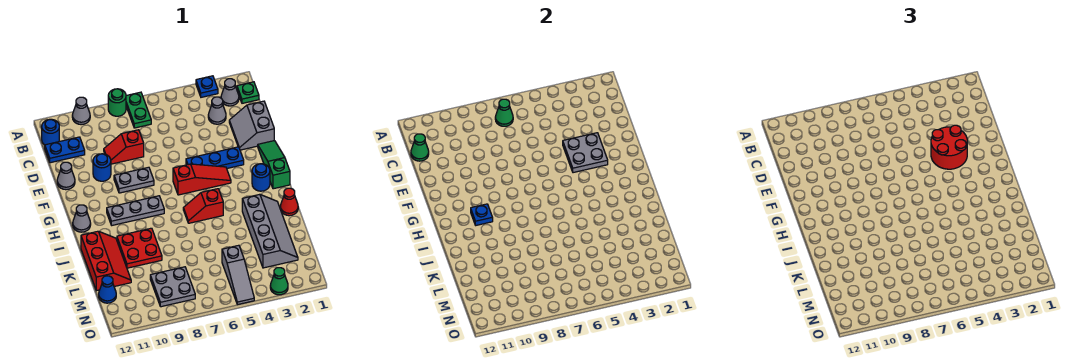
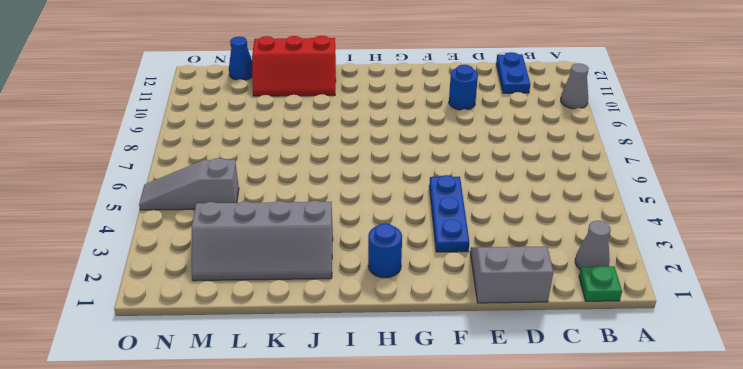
none -> blue 1x1 plate [196,76,218,97]
none -> green 1x2 plate [126,92,151,128]
none -> green 1x1 round brick [108,89,126,116]
none -> blue 1x1 round brick [42,119,59,145]

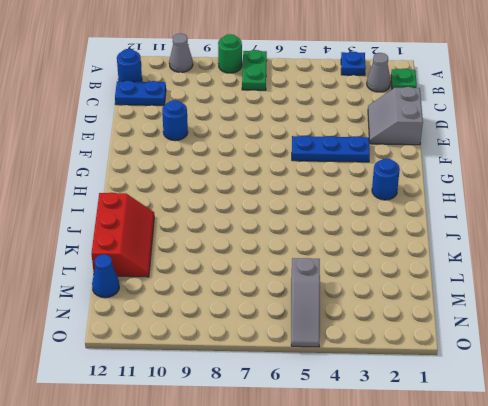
none -> grey 1x1 cone [208,97,226,124]
none -> red 1x2 slope [104,130,144,164]
none -> grey 1x1 cone [57,162,75,190]
none -> green 1x3 slope [258,141,290,189]

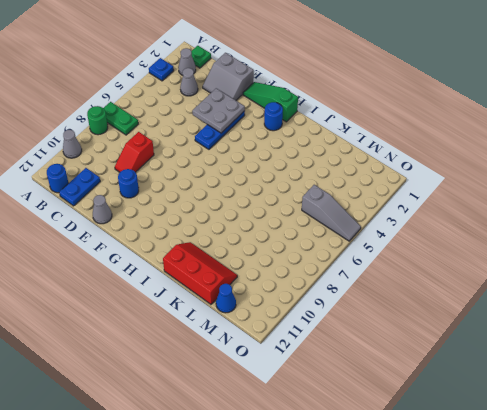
none -> grey 1x2 plate [114,167,154,193]
none -> red 1x3 slope [173,164,231,195]
none -> grey 1x3 plate [107,196,164,225]
none -> grey 1x1 cone [73,205,91,232]

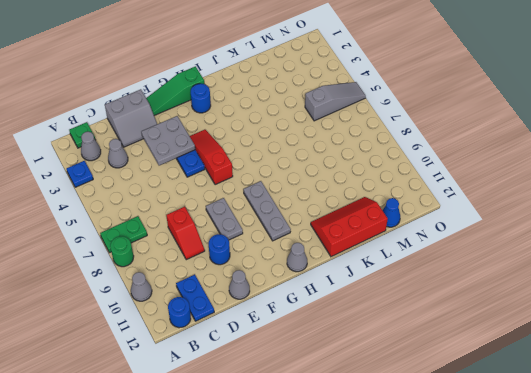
none -> red 1x2 slope [183,189,223,223]
none -> red 1x1 cone [280,188,298,216]
none -> grey 2x4 slope [242,194,298,268]
none -> red 2x2 plate [117,228,162,268]

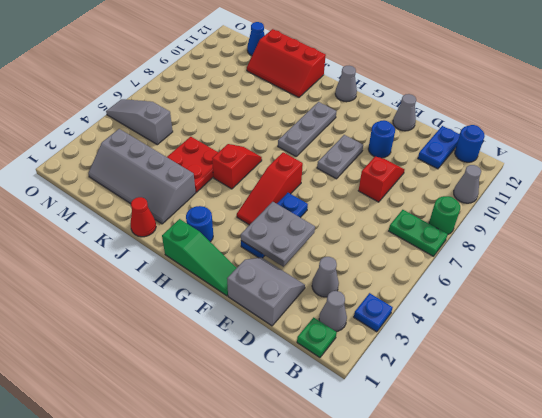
red 2x2 plate [167,137,218,192] -> red 2x2 plate moved to [117,228,162,268]
none -> grey 2x2 plate [150,267,195,307]
none -> green 1x1 cone [270,268,288,295]
none -> green 1x1 cone [495,99,513,126]
none -> green 1x1 cone [411,134,429,161]

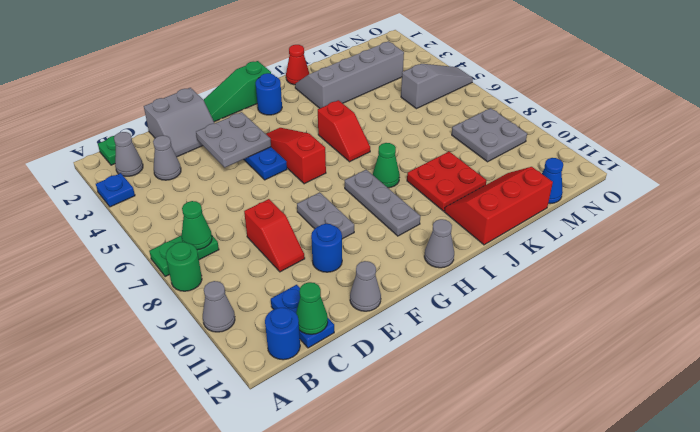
green 1x1 cone [373,143,400,188] -> green 1x1 cone moved to [270,268,288,295]
none -> blue 1x1 plate [471,204,493,225]
none -> red 2x2 round brick [931,125,967,169]

